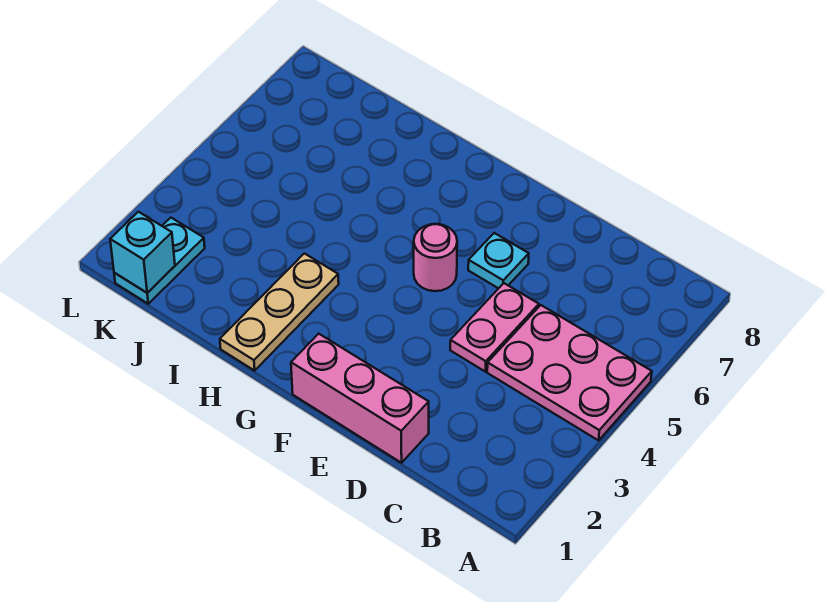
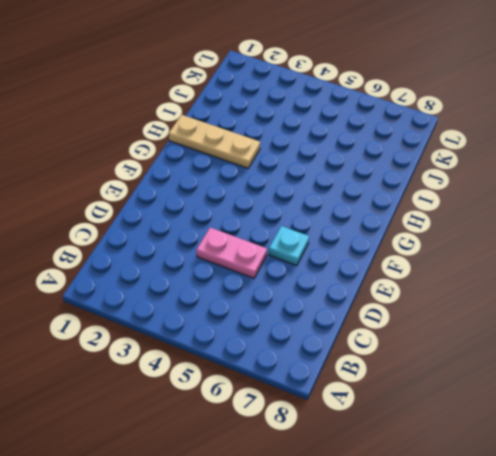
none -> pink 2x3 plate [487,305,652,440]
none -> pink 1x3 brick [291,334,429,463]

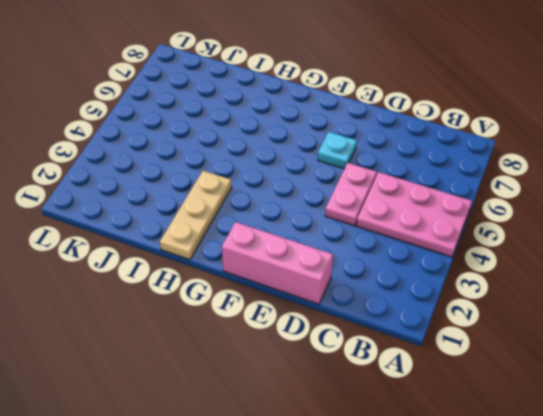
none -> pink 1x1 round brick [414,224,457,291]
none -> cyan 1x2 plate [114,218,205,304]

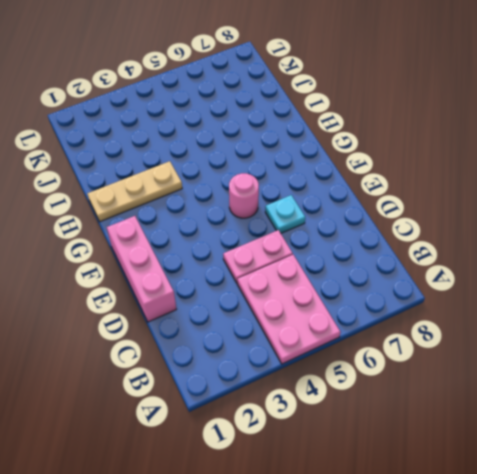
none -> cyan 1x2 plate [114,218,205,304]
none -> cyan 1x1 brick [110,212,175,293]

